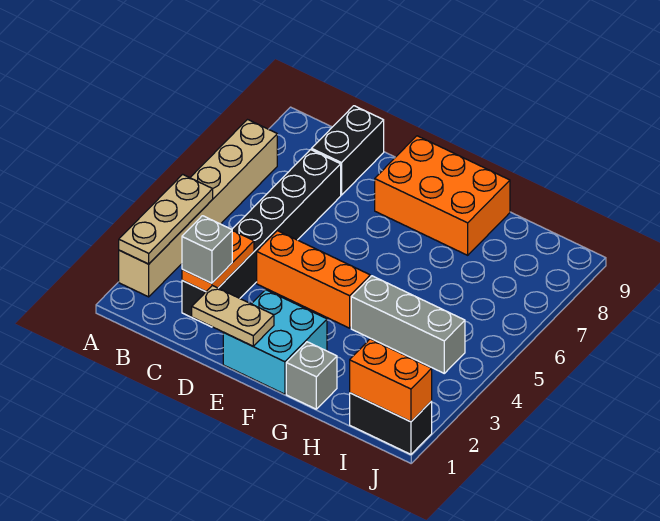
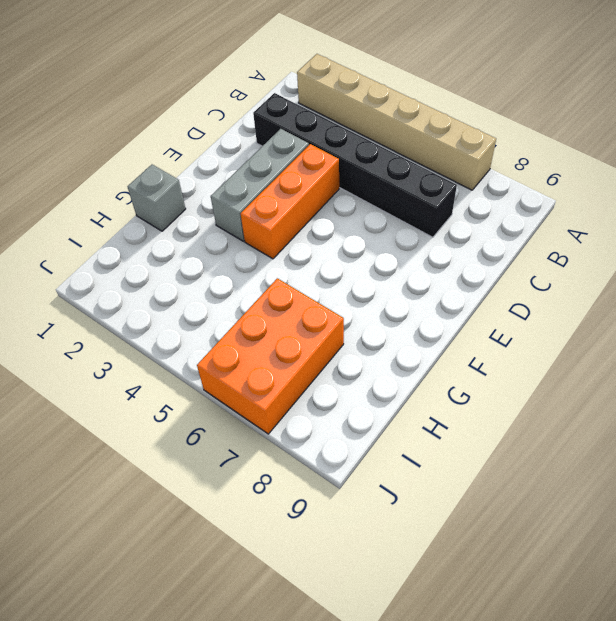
grey 1x3 brick [211,129,309,241] -> grey 1x3 brick moved to [351,276,465,373]
orange 2x3 brick [197,278,344,434] -> orange 2x3 brick moved to [375,136,510,255]
none -> black 1x2 brick [312,106,384,195]
none -> cyan 2x2 brick [223,290,327,394]
none -> black 1x2 brick [350,393,432,454]

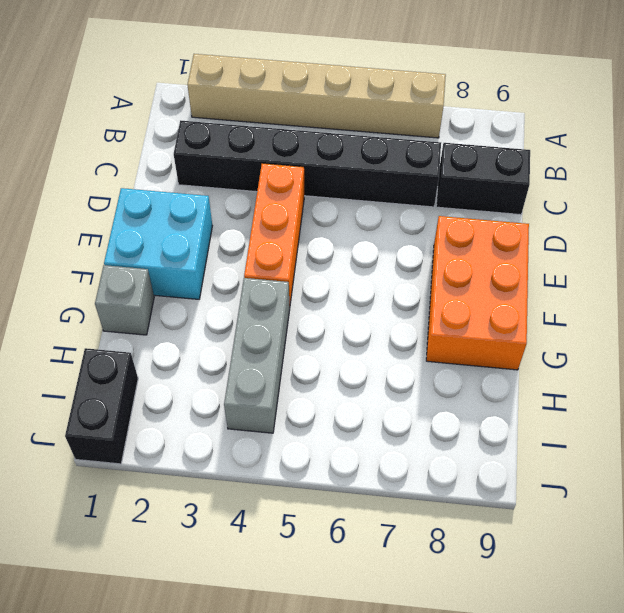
none -> tan 1x3 plate [119,174,213,264]
none -> orange 1x2 plate [182,230,254,291]
none -> tan 1x2 plate [192,286,274,346]

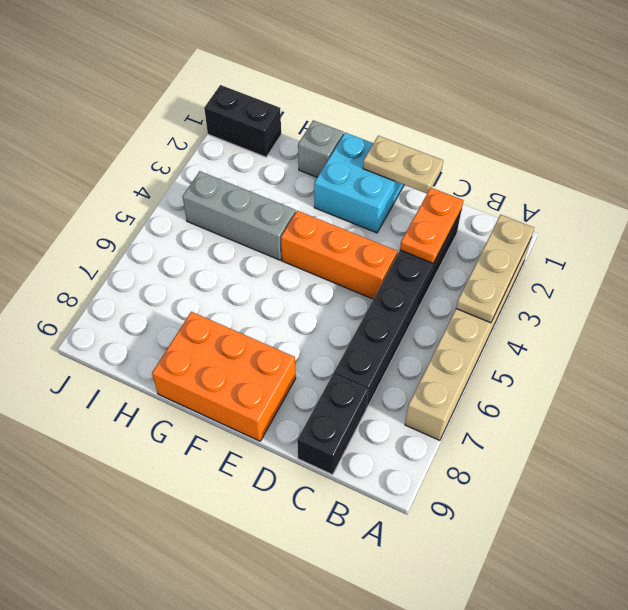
none -> orange 1x2 brick [350,339,432,422]
none -> grey 1x1 brick [182,216,232,283]

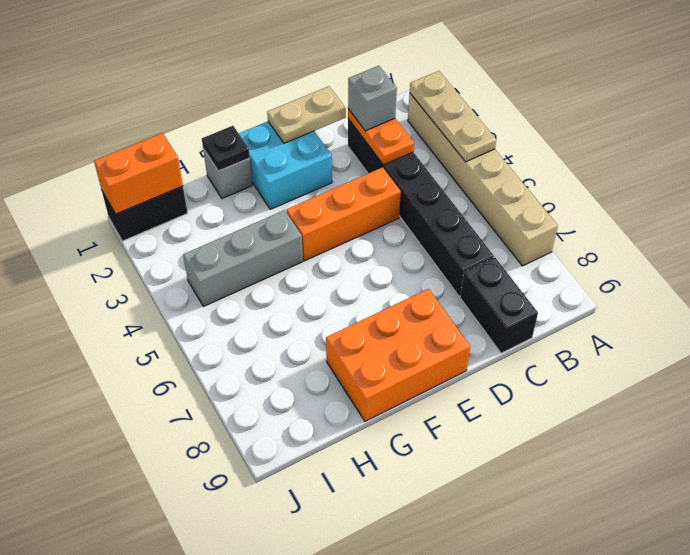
black 1x1 plate [202,126,250,171] -> none

